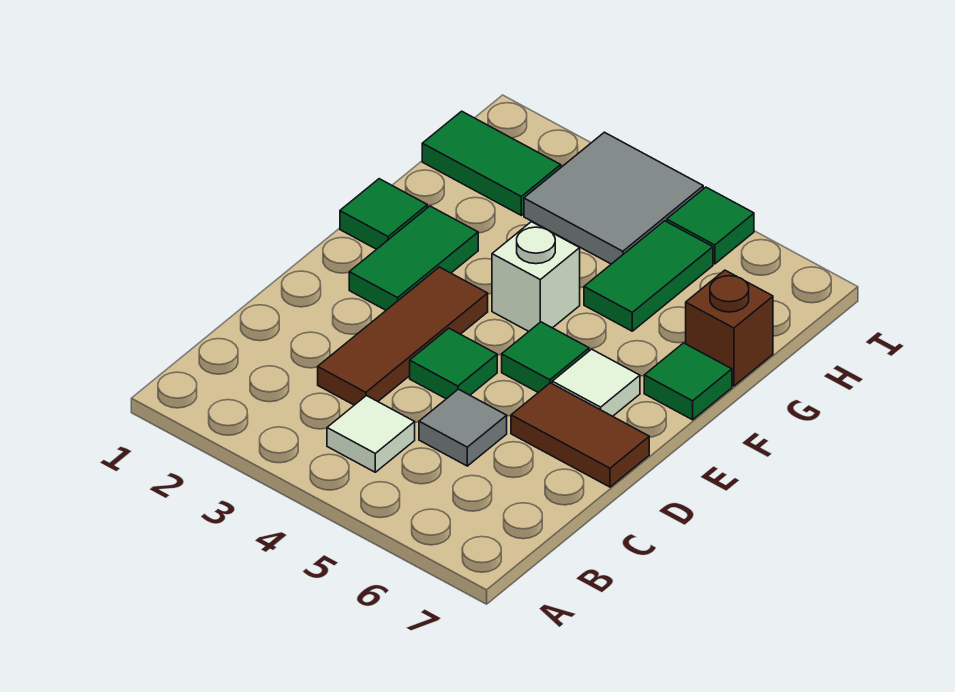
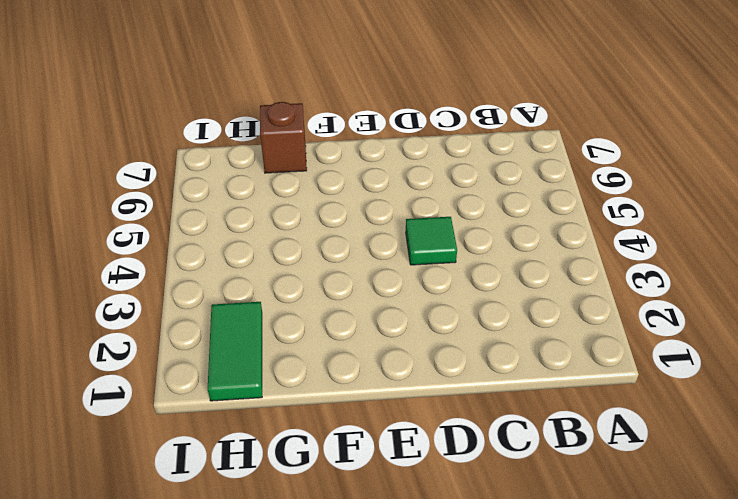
none -> white 1x1 tile [327,396,415,472]
none -> brown 1x3 tile [318,267,488,405]
none -> grey 1x1 tile [419,389,507,466]

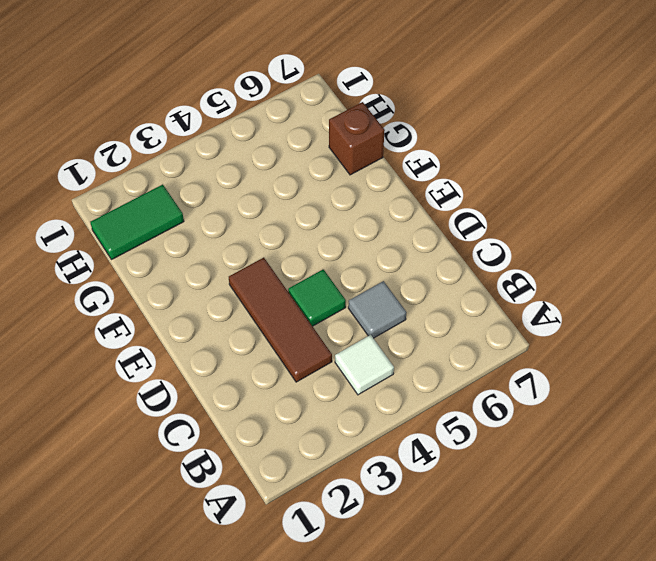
none -> brown 1x2 tile [511,383,649,487]
none -> green 1x2 tile [349,206,478,310]
none -> green 1x1 tile [502,322,589,393]

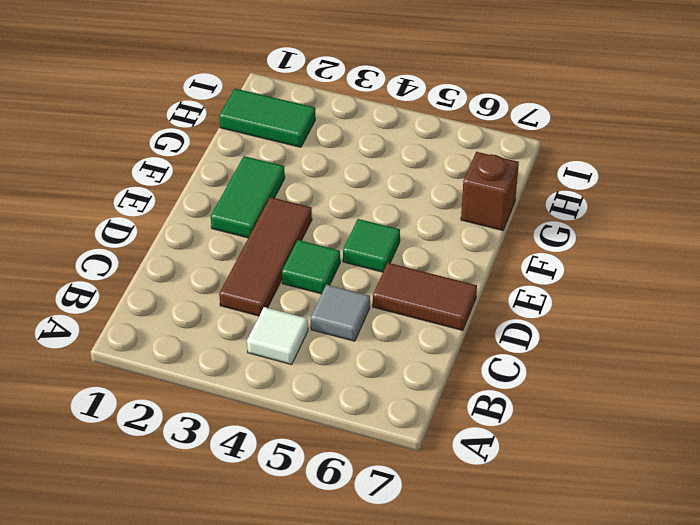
none -> white 1x1 tile [552,349,640,416]
none -> green 1x1 tile [340,179,427,249]
none -> white 1x1 brick [492,222,580,331]

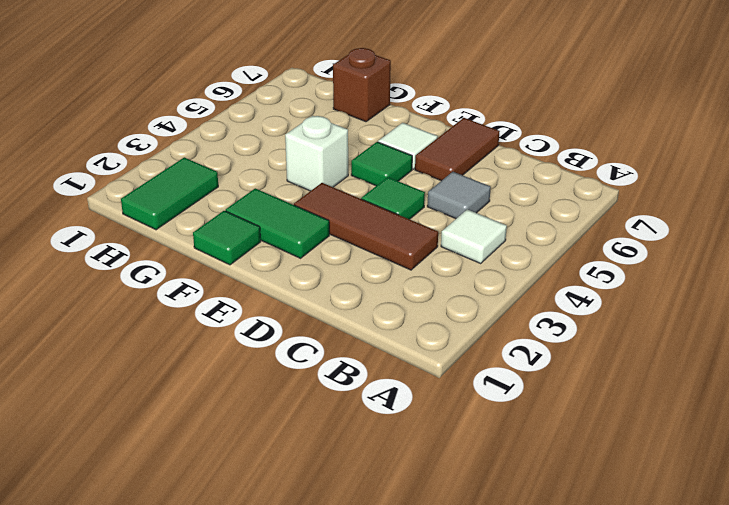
none -> green 1x1 tile [644,343,732,420]
none -> green 1x2 tile [584,221,713,331]
none -> grey 2x2 tile [524,132,703,264]

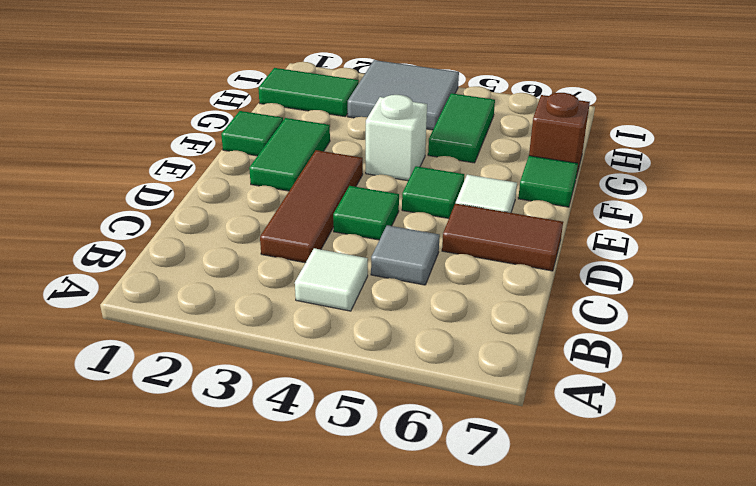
none -> green 1x1 tile [667,187,754,264]

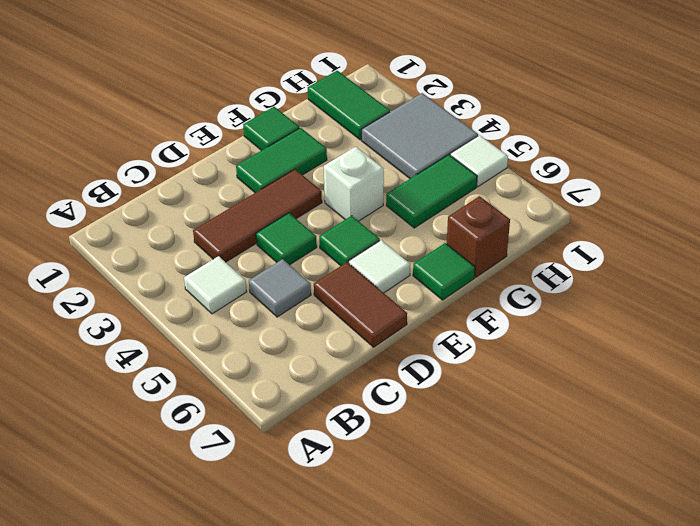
white 1x1 tile [450,135,508,187] -> green 1x1 tile [667,187,754,264]

